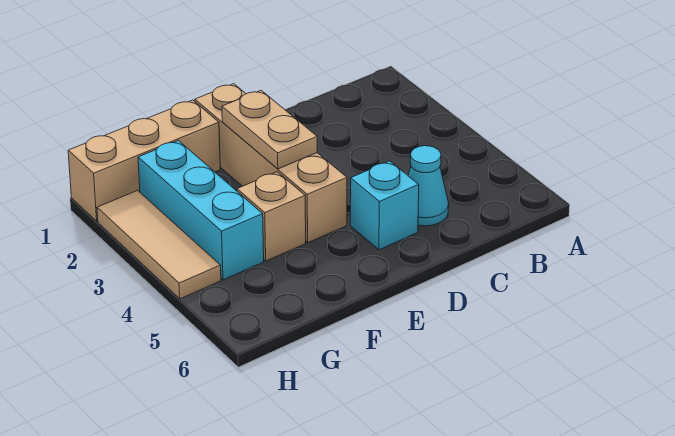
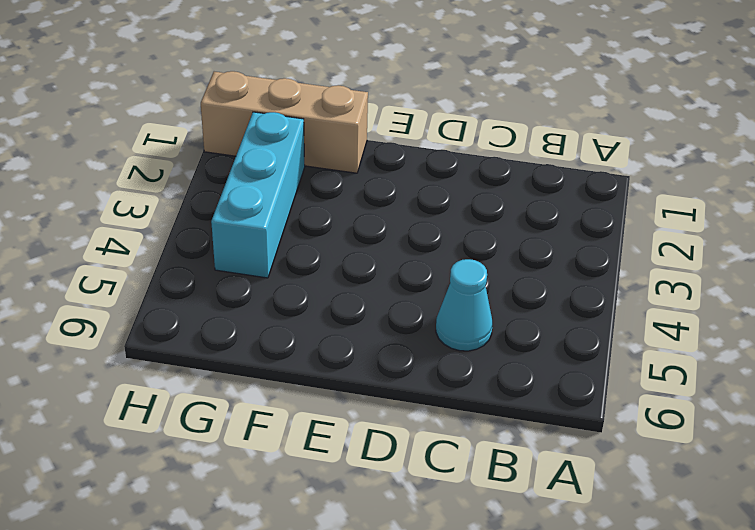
none -> cyan 1x1 brick [350,161,419,250]
none -> tan 1x4 brick [195,84,347,243]

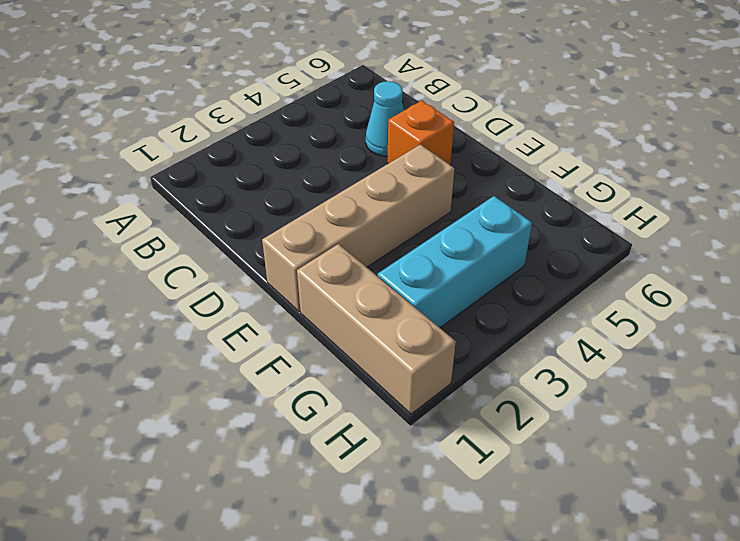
orange 1x1 brick [388,101,454,165] -> cyan 1x1 brick [350,161,419,250]
none -> tan 1x1 brick [237,172,306,261]
none -> tan 1x3 tile [97,190,221,299]

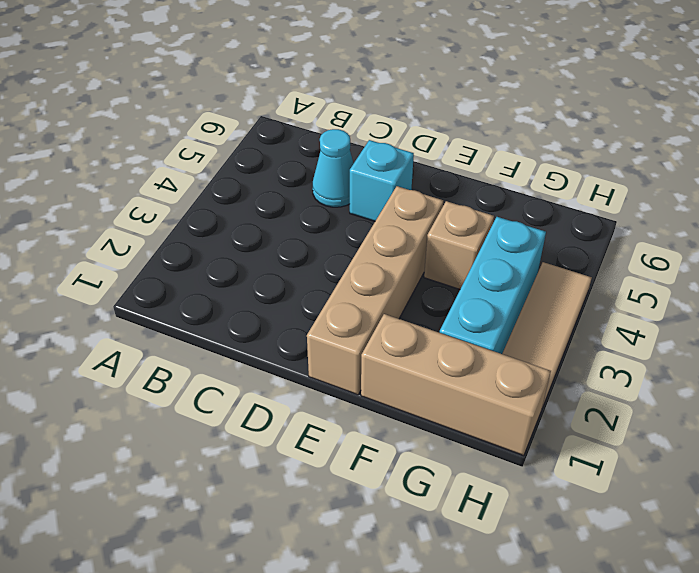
none -> tan 1x2 plate [222,91,317,169]

